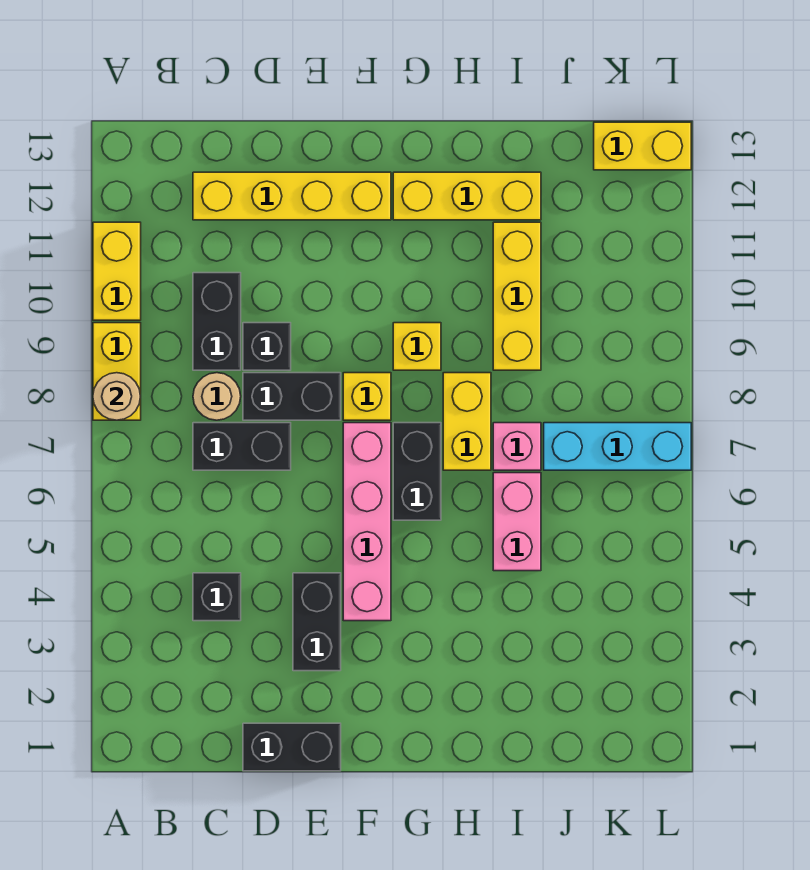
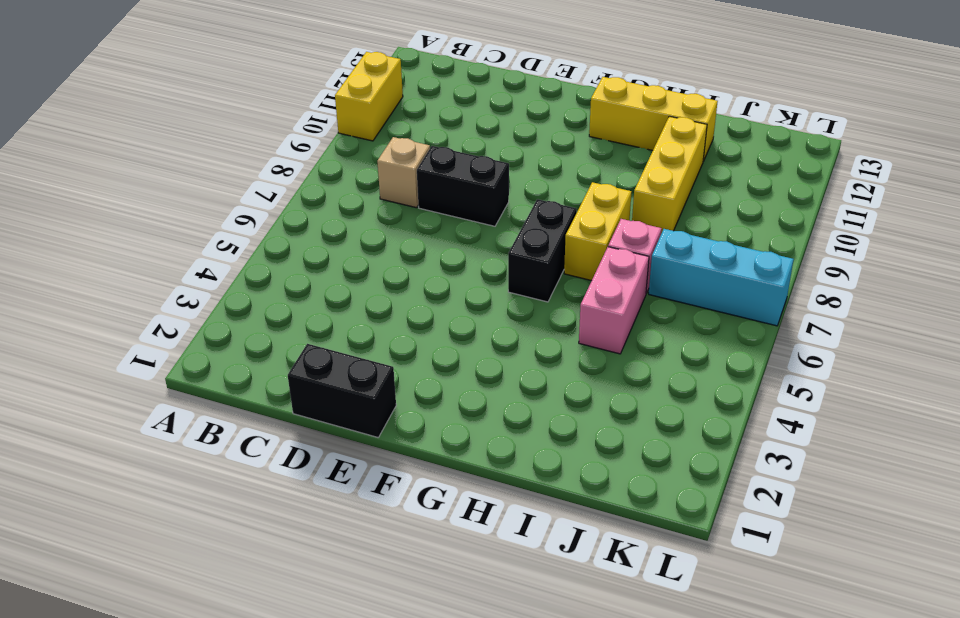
tan 1x1 brick [377,137,430,208] -> tan 1x1 round brick [193,373,241,420]
none -> yellow 1x2 brick [93,323,141,420]
none -> black 1x1 brick [193,573,241,621]
none -> black 1x2 brick [193,423,291,470]

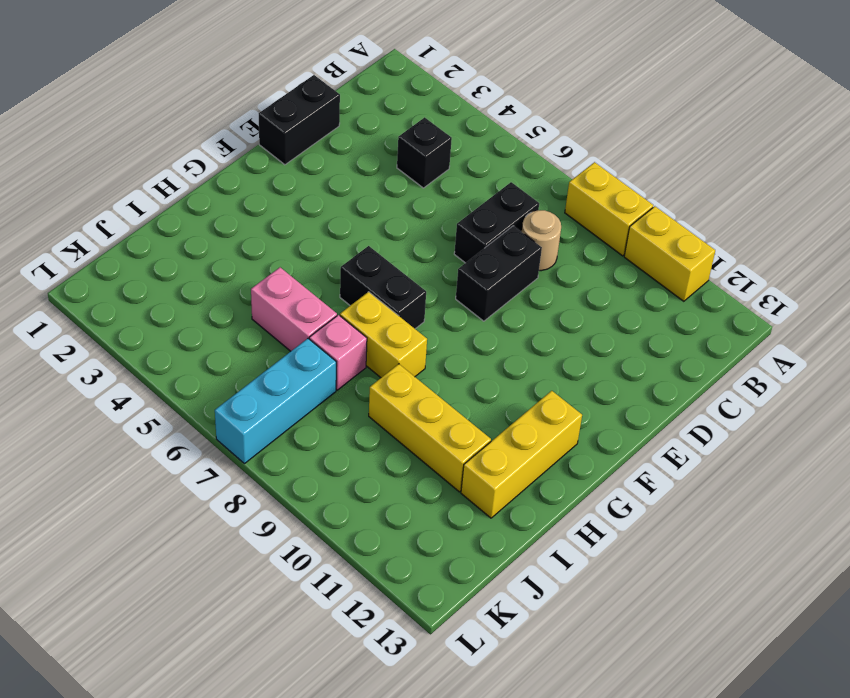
none -> black 1x2 brick [193,273,241,370]
none -> yellow 1x4 brick [193,172,391,220]
none -> black 1x1 brick [243,323,291,370]

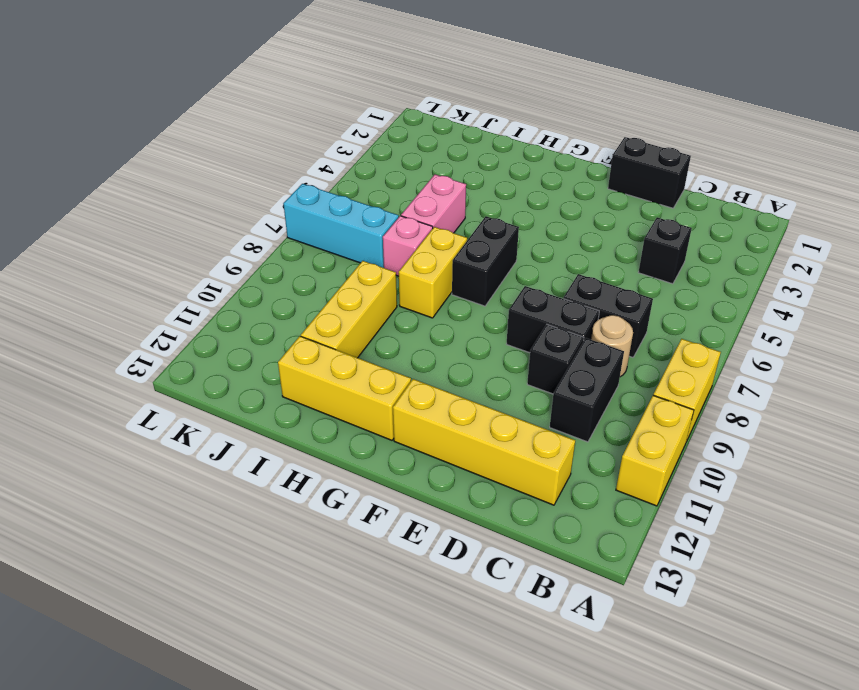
none -> black 1x2 brick [293,573,341,671]
none -> pink 1x4 brick [343,423,391,621]
none -> yellow 1x1 brick [343,373,391,420]

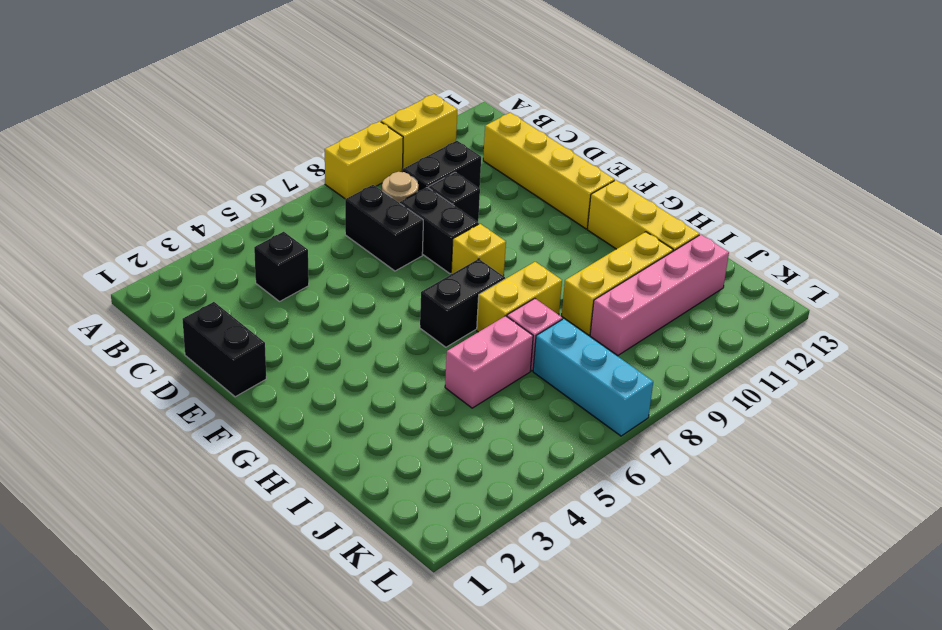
pink 1x4 brick [590,235,729,356] -> pink 1x4 brick moved to [343,423,391,621]
none -> black 1x2 brick [293,573,341,671]
none -> yellow 1x1 brick [393,323,441,370]
none -> yellow 1x2 brick [594,122,691,170]

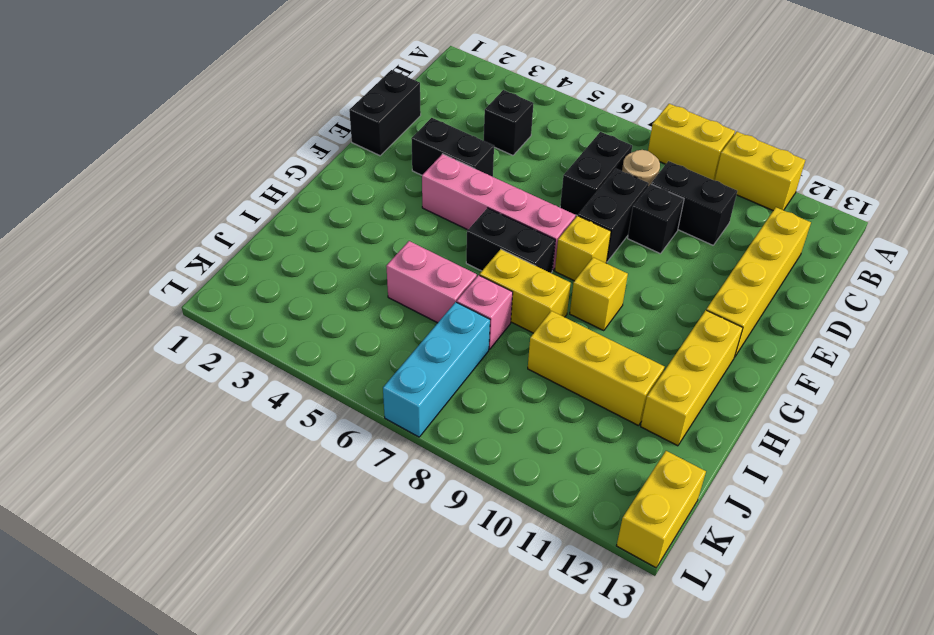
none -> tan 1x1 round brick [93,373,141,420]

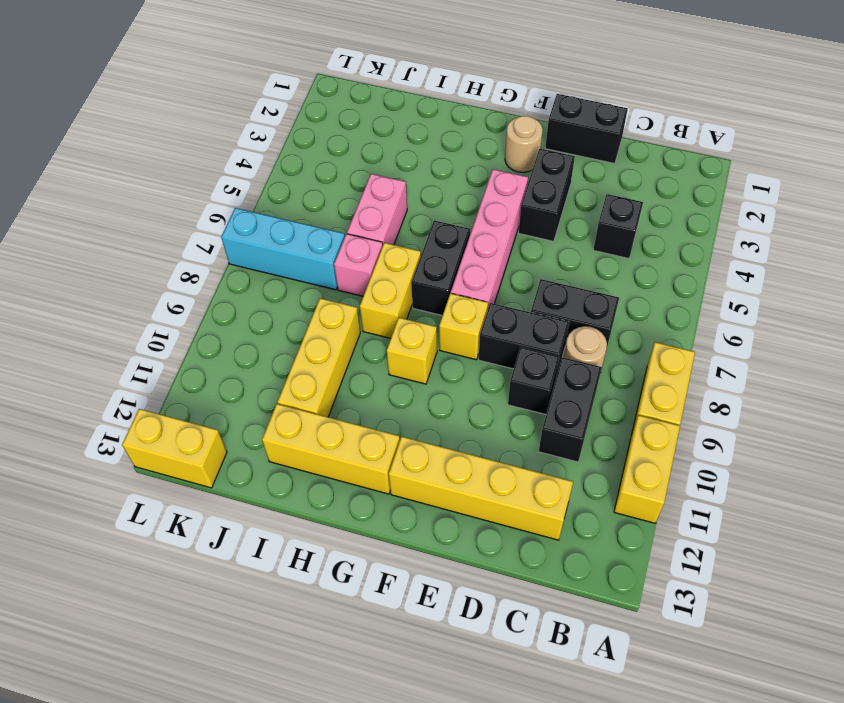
tan 1x1 round brick [505,116,543,172] -> tan 1x1 round brick moved to [93,373,141,420]

